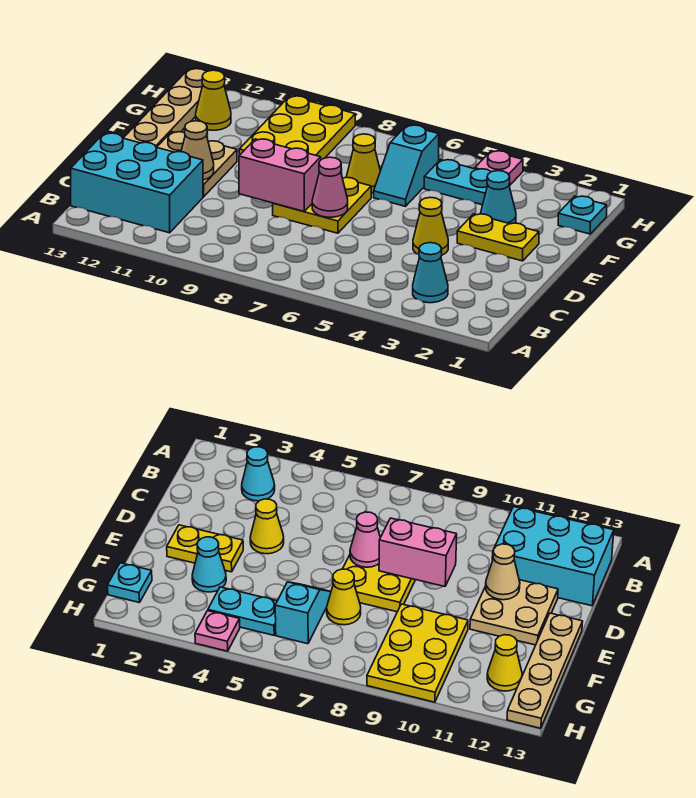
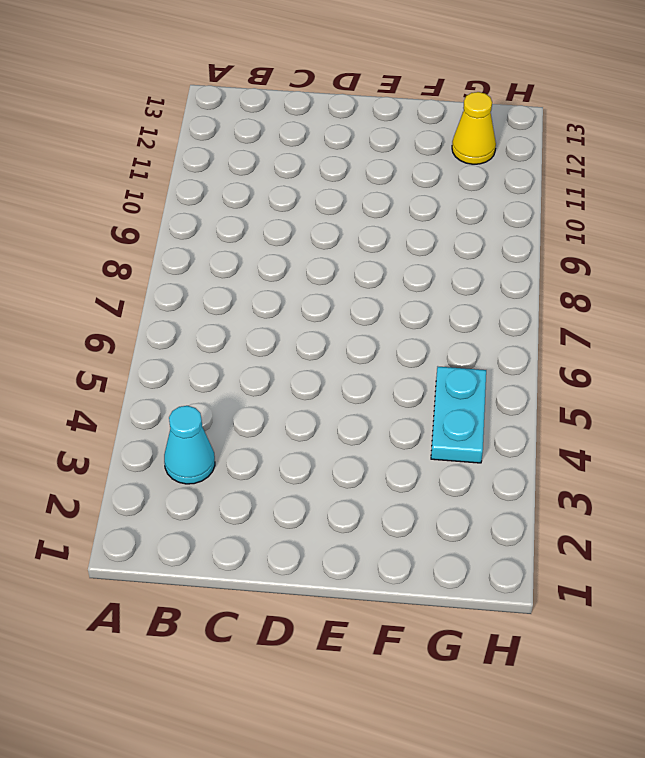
none -> cyan 2x3 brick [71,133,203,233]
none -> yellow 1x1 cone [413,197,448,255]
none -> yellow 2x2 plate [273,177,371,233]

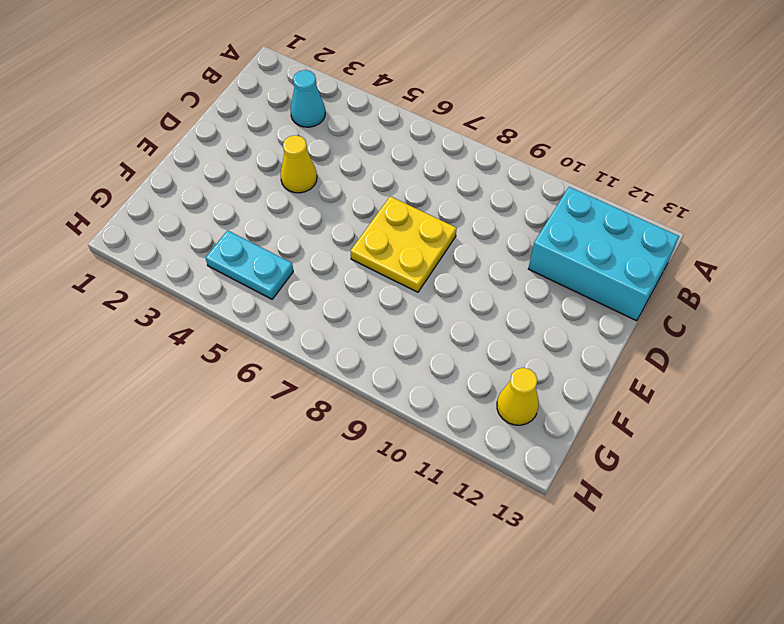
none -> tan 2x2 plate [157,132,237,197]
none -> yellow 1x2 plate [457,214,539,261]
none -> tan 1x4 plate [124,69,206,147]

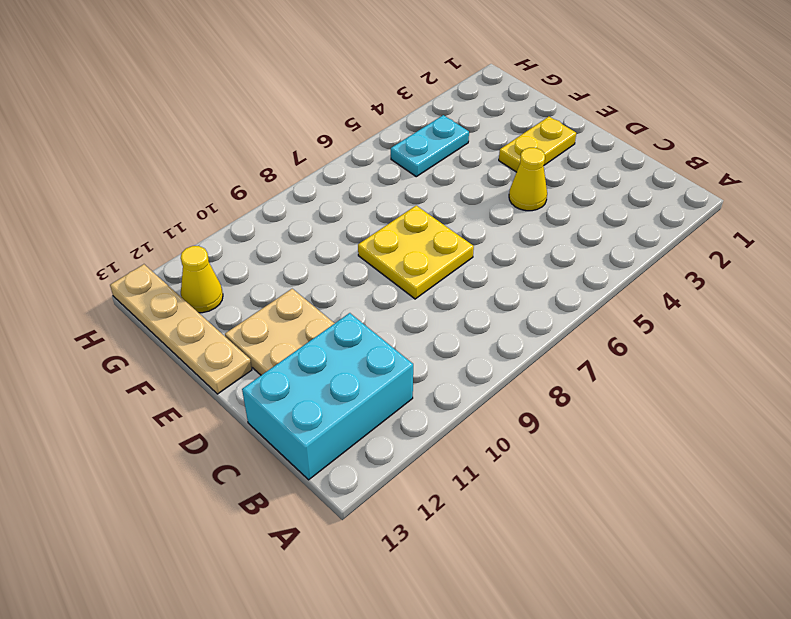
none -> cyan 1x1 cone [413,243,448,303]
none -> cyan 1x1 cone [481,171,516,224]
none -> cyan 1x2 slope [374,125,439,206]

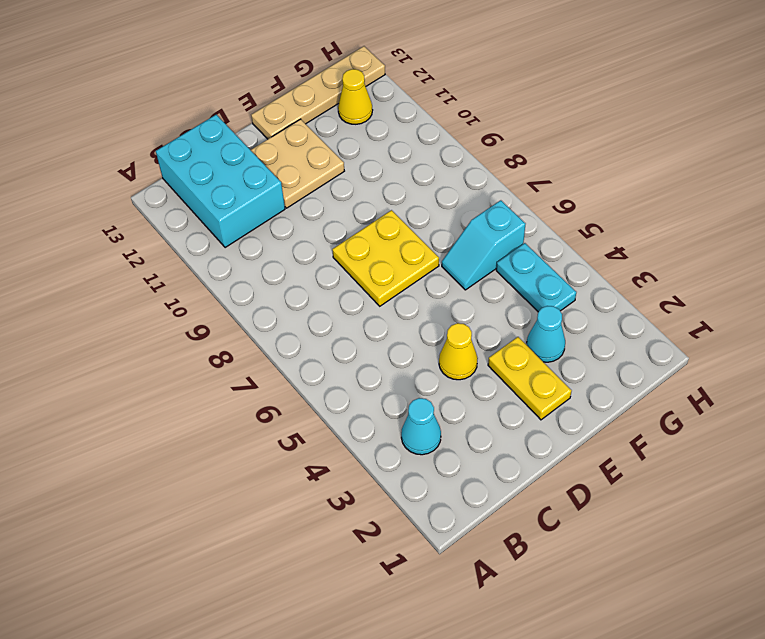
none -> yellow 1x1 cone [347,134,380,193]
none -> yellow 2x3 plate [239,96,355,160]
none -> cyan 1x1 plate [558,196,607,234]

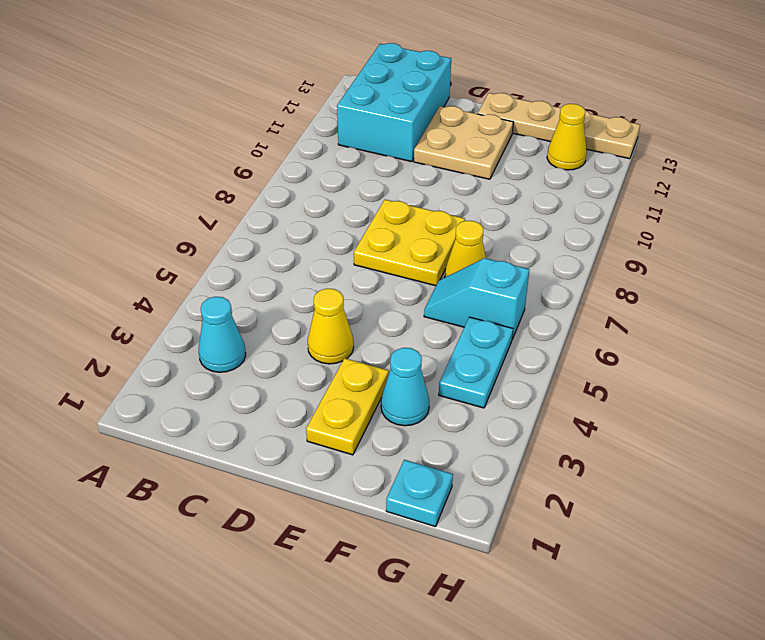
none -> yellow 2x3 plate [239,96,355,160]
none -> pink 1x1 plate [475,151,523,186]
none -> pink 1x1 cone [312,157,348,217]

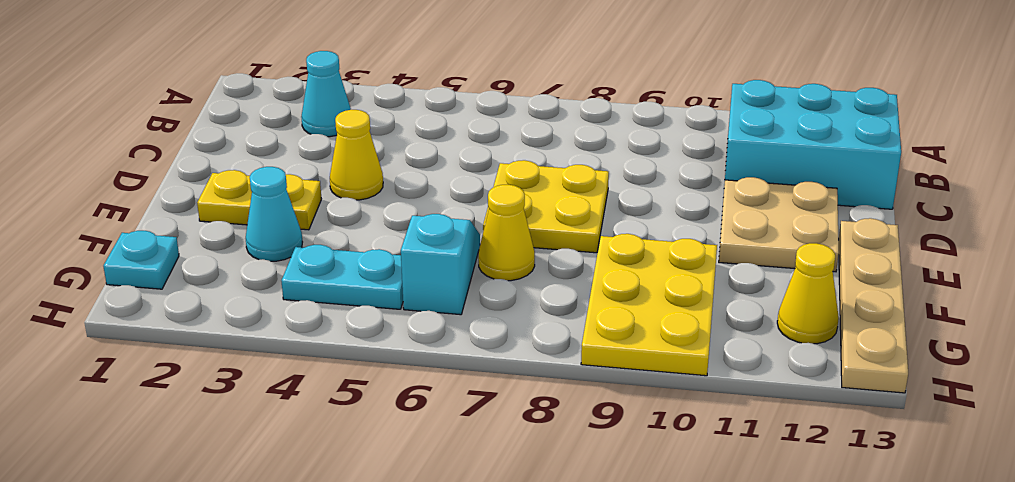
none -> pink 1x1 plate [475,151,523,186]
none -> pink 1x1 cone [312,157,348,217]
none -> pink 1x2 brick [239,139,321,211]

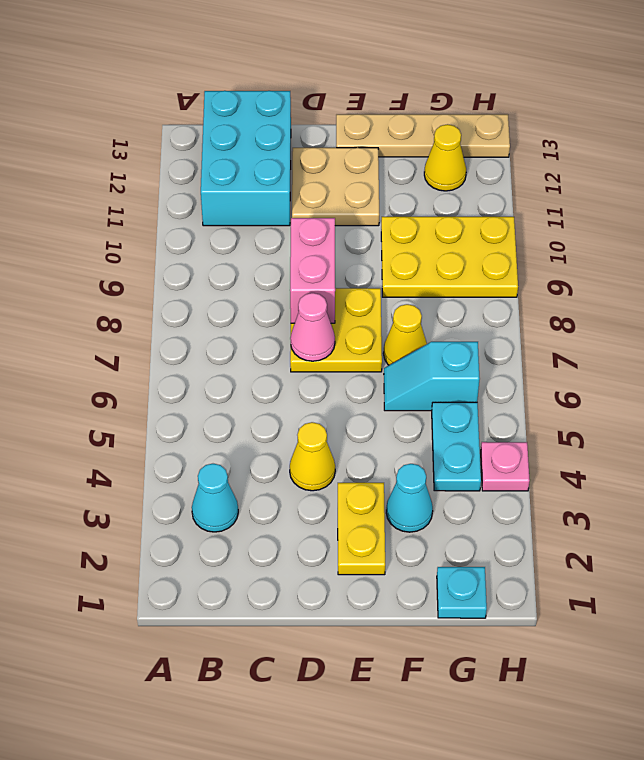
none -> tan 1x1 cone [181,121,214,180]

